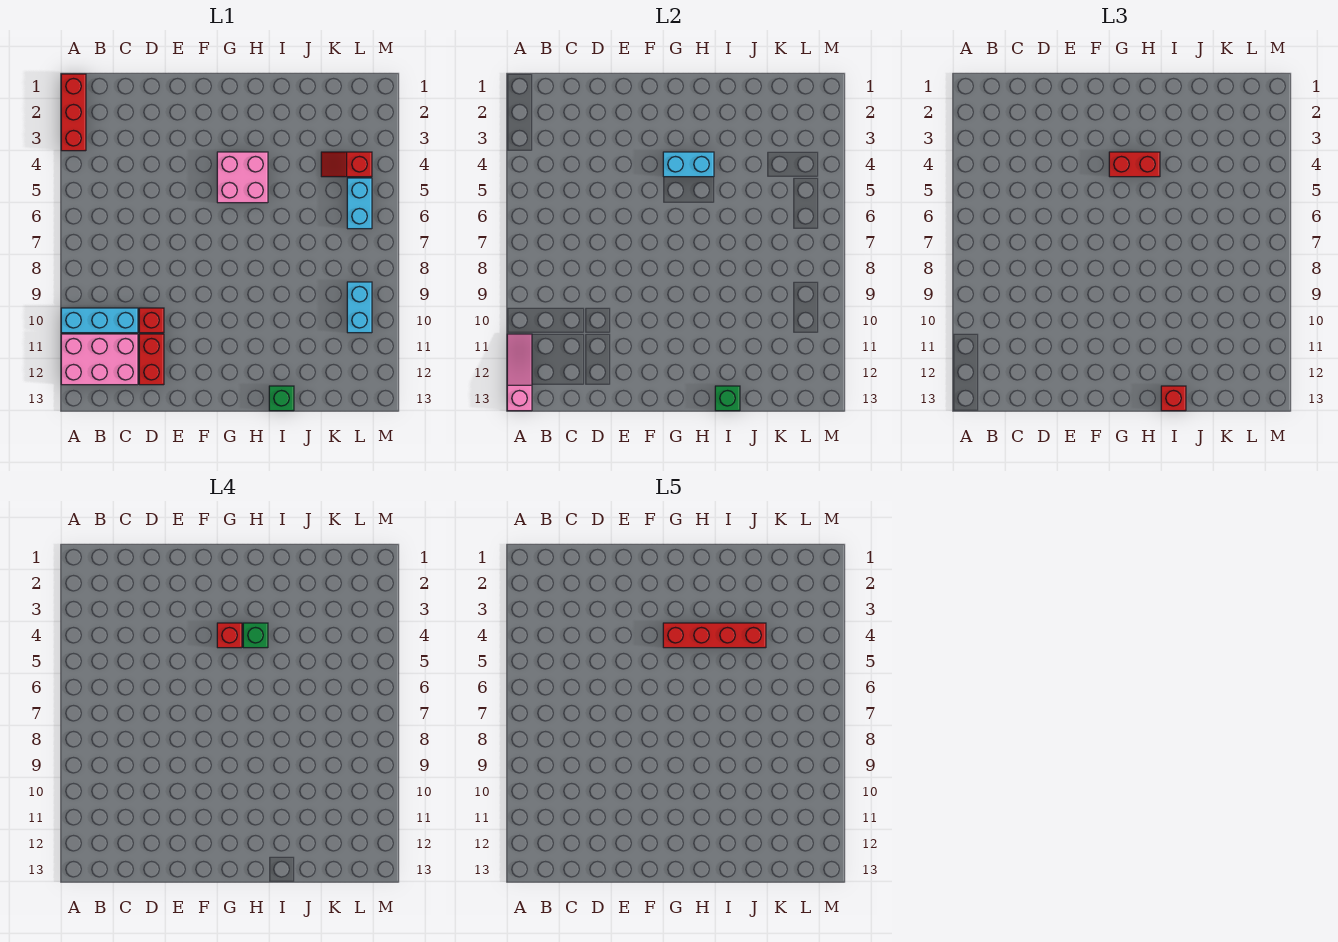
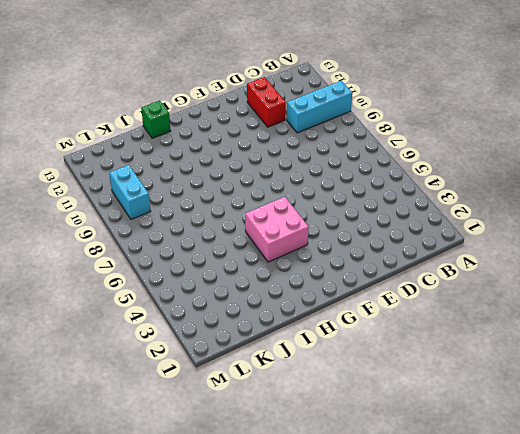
none -> red 1x3 brick [61,74,86,151]
none -> pink 2x3 brick [61,334,138,385]
none -> red 1x1 brick [139,308,164,333]

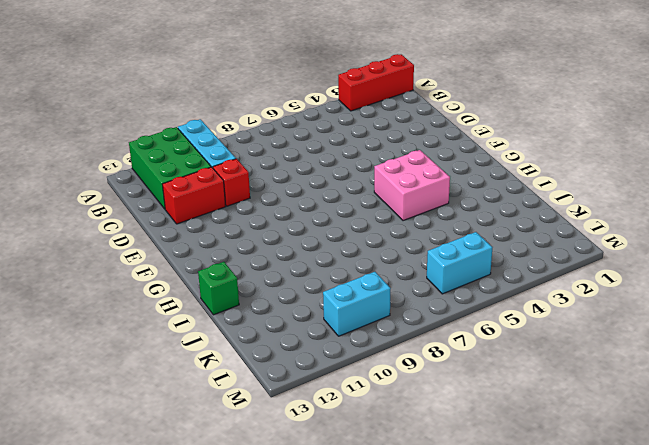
green 2x3 brick [129,127,211,209] -> pink 2x3 brick [61,334,138,385]
none -> red 1x2 slope [321,152,372,177]
none -> pink 1x3 slope [507,334,532,411]
none -> cyan 1x2 brick [663,152,714,177]

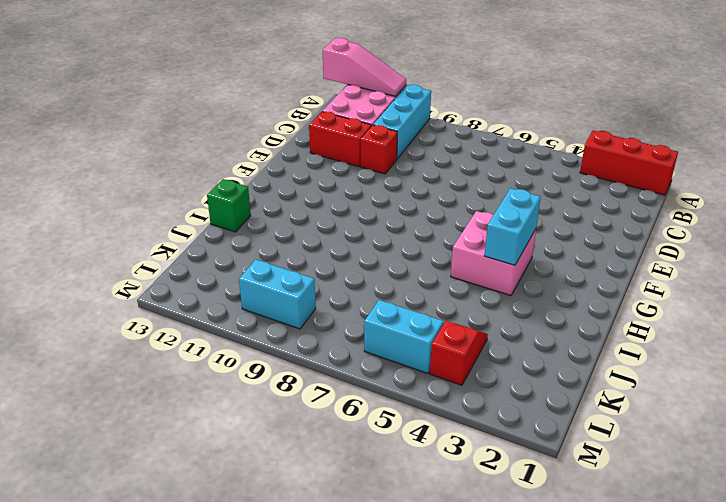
none -> green 1x1 brick [715,386,740,411]
none -> red 1x2 brick [1109,152,1160,177]
none -> red 1x1 brick [1161,386,1186,411]

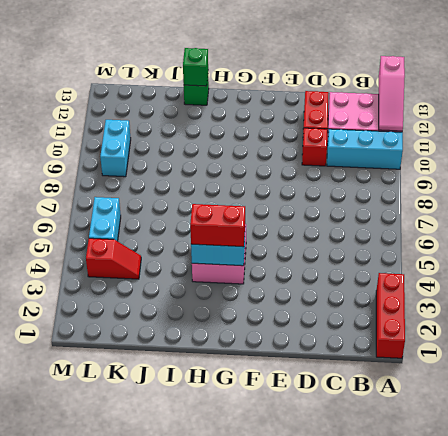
none -> red 1x1 brick [1161,386,1186,411]
none -> red 1x1 brick [217,623,242,648]
none -> green 1x1 brick [243,623,268,648]

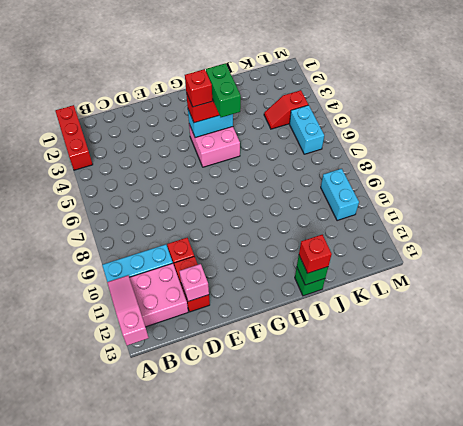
pink 1x1 brick [179,264,209,301] -> none
green 1x2 brick [206,63,241,117] -> green 1x1 brick [243,623,268,648]
none -> red 1x4 brick [663,623,766,648]

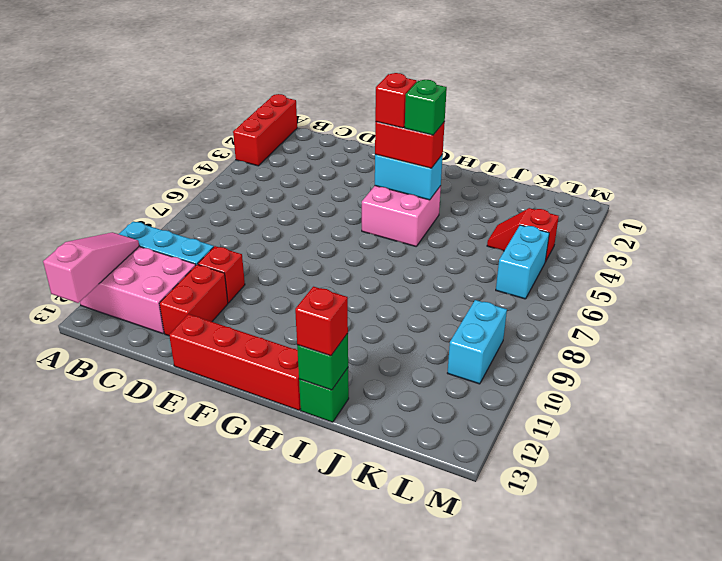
red 1x4 brick [169,314,301,410] -> red 1x4 brick moved to [663,623,766,648]

